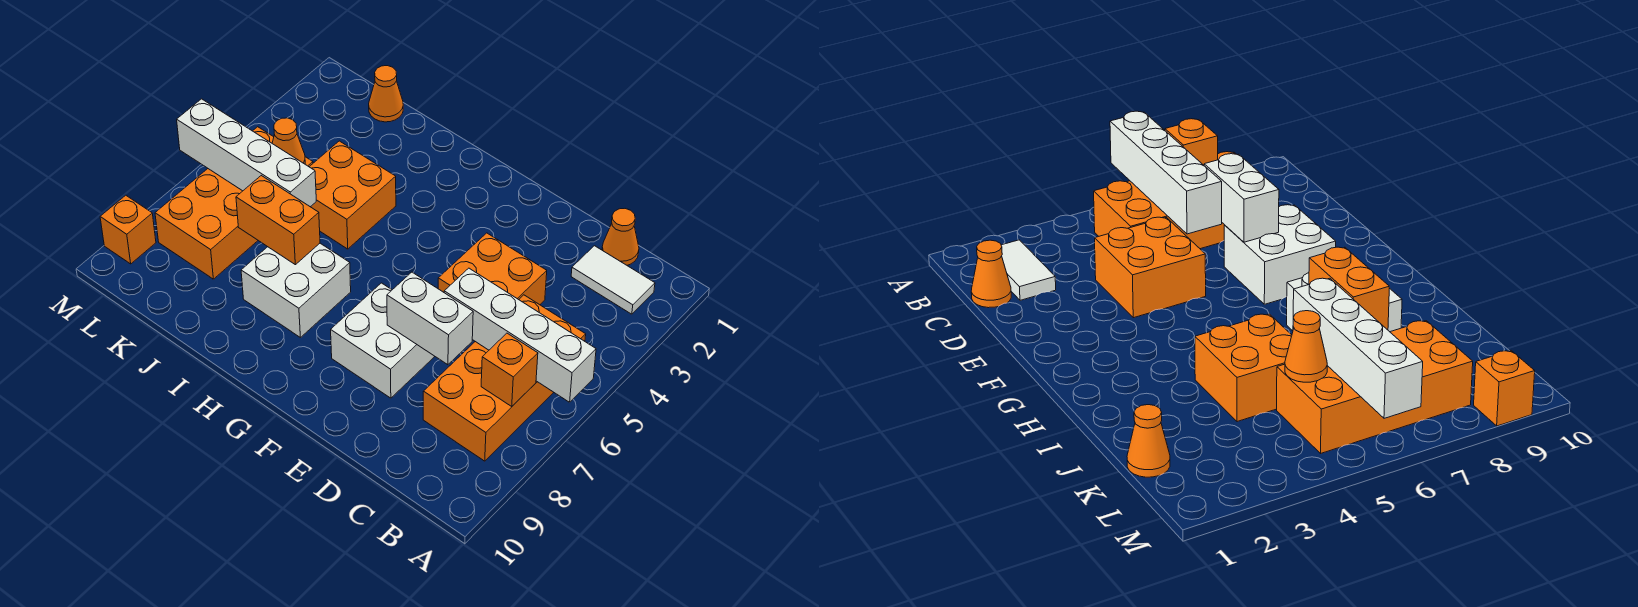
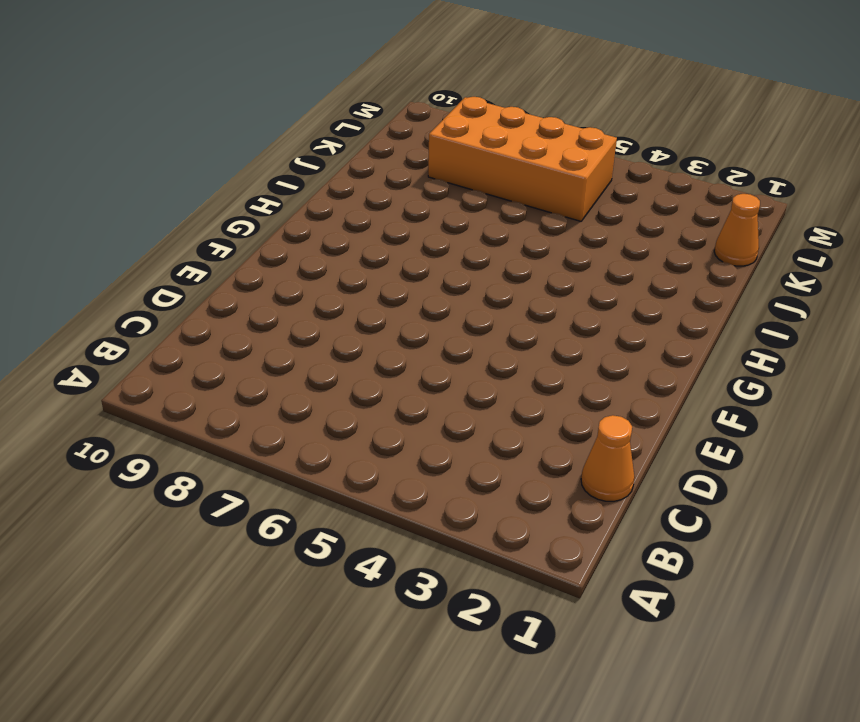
none -> white 1x2 tile [571,246,655,314]
none -> orange 2x4 brick [423,295,586,461]
none -> orange 2x2 brick [438,233,547,305]

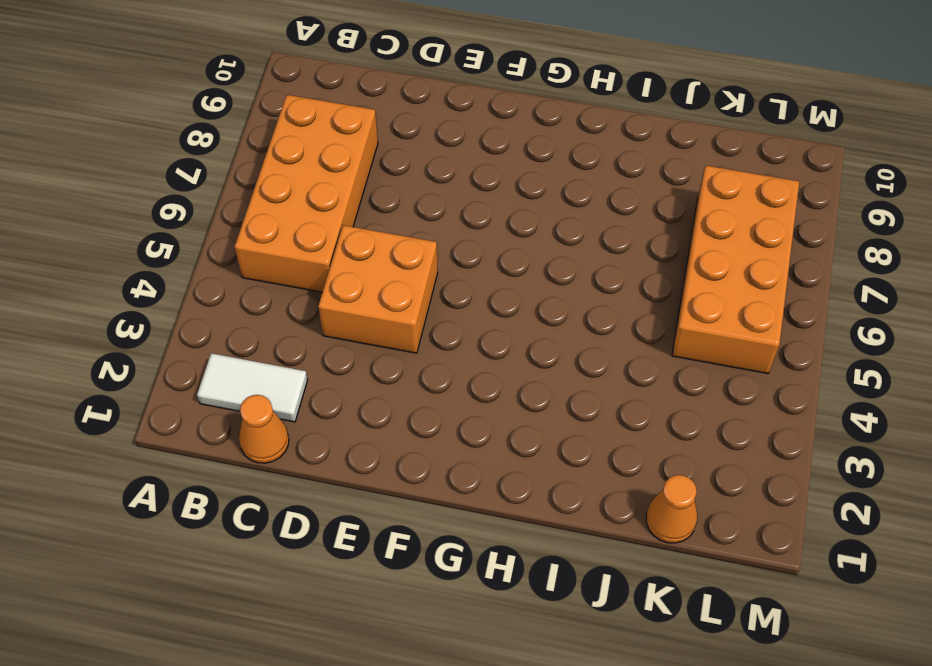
none -> white 2x2 brick [331,283,435,398]
none -> white 2x2 brick [241,243,351,337]
none -> orange 2x2 brick [310,141,396,249]

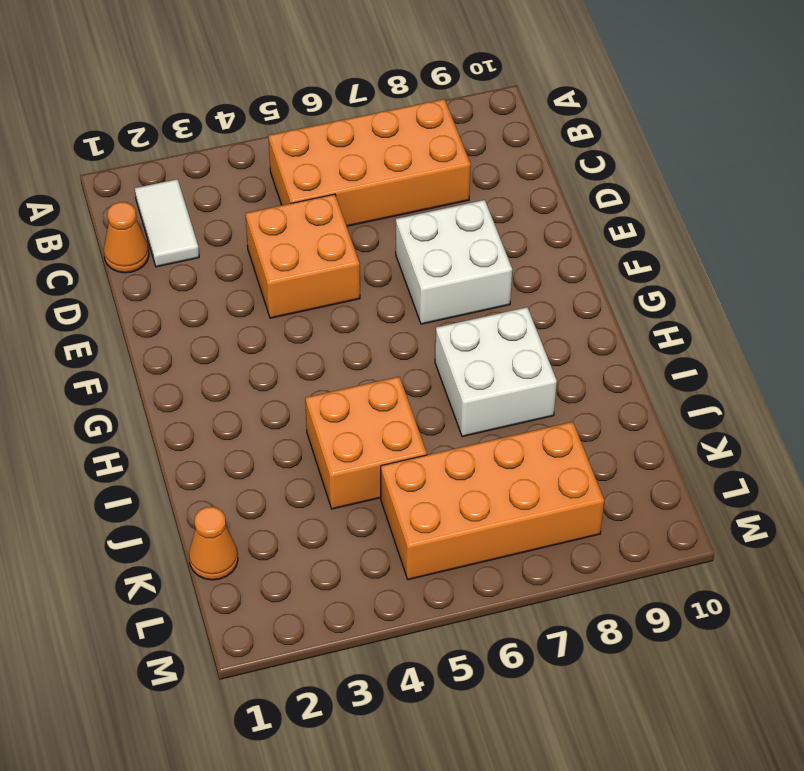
none -> orange 1x1 brick [100,195,156,264]
none -> white 1x4 brick [444,268,596,402]
none -> orange 1x1 brick [481,333,538,406]

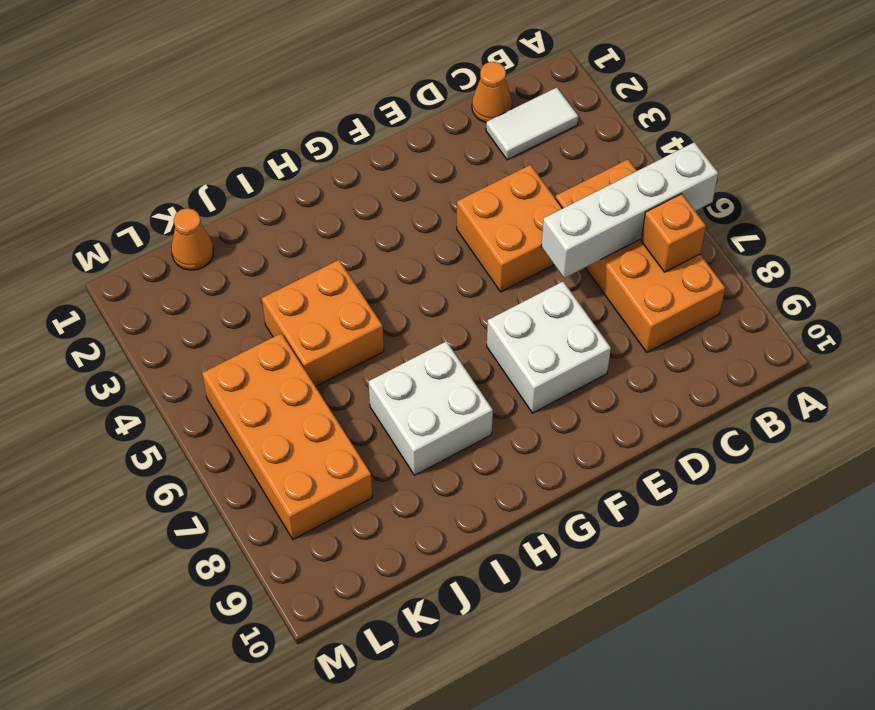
none -> orange 1x1 brick [100,195,156,264]
none -> white 1x2 brick [387,272,473,365]
none -> orange 1x2 brick [236,176,320,265]

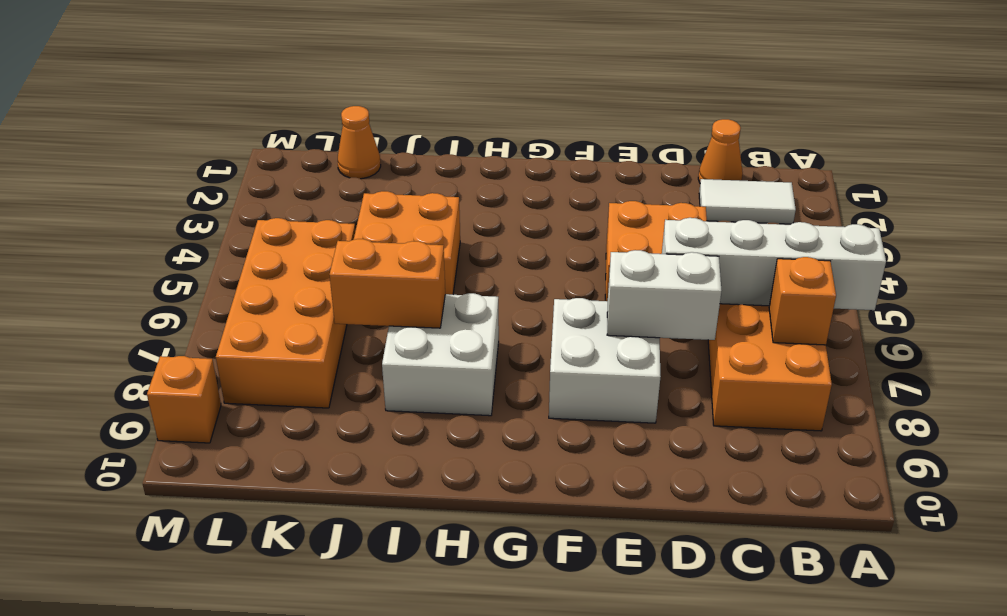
none -> white 1x4 brick [177,99,316,207]
none -> orange 1x1 cone [272,118,305,164]

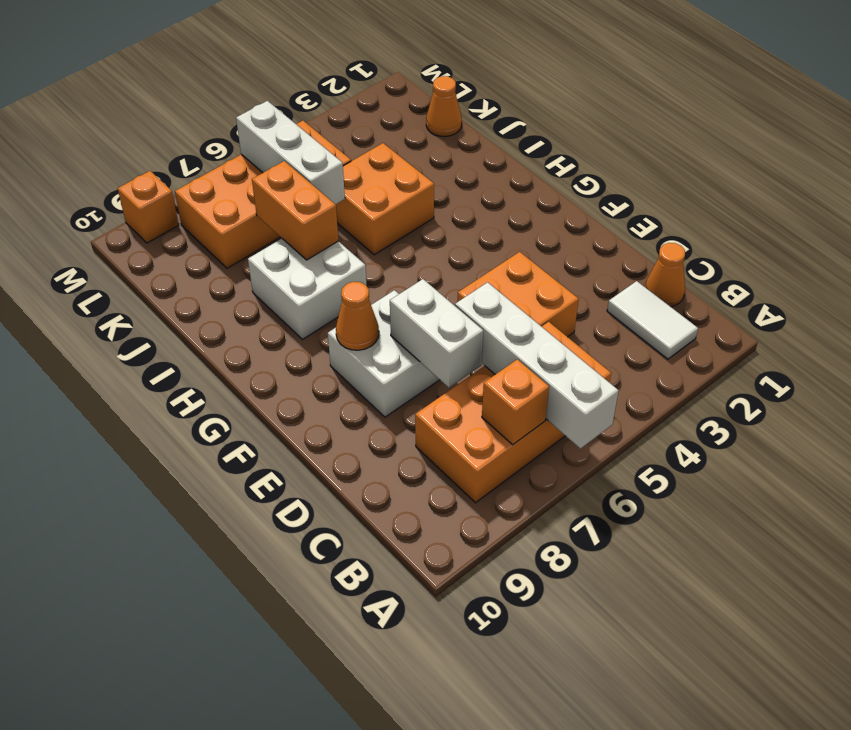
orange 1x1 cone [336,282,379,350] -> orange 1x1 cone moved to [272,118,305,164]
white 1x3 brick [236,101,345,204] -> white 1x4 brick [177,99,316,207]

